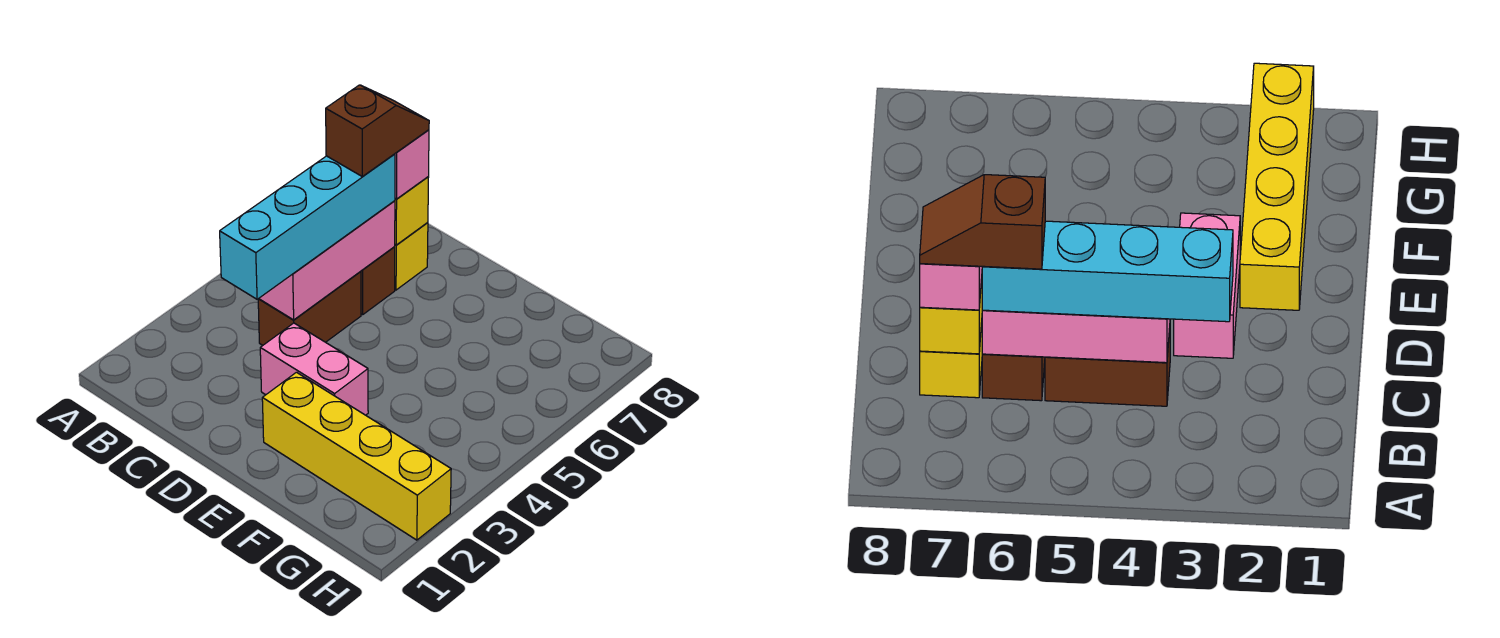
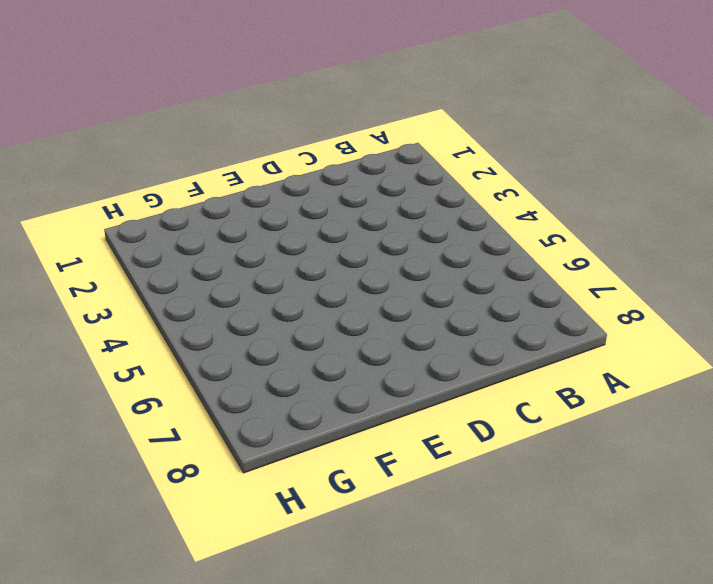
none -> brown 1x2 brick [258,271,361,345]
none -> brown 1x1 brick [361,247,395,315]

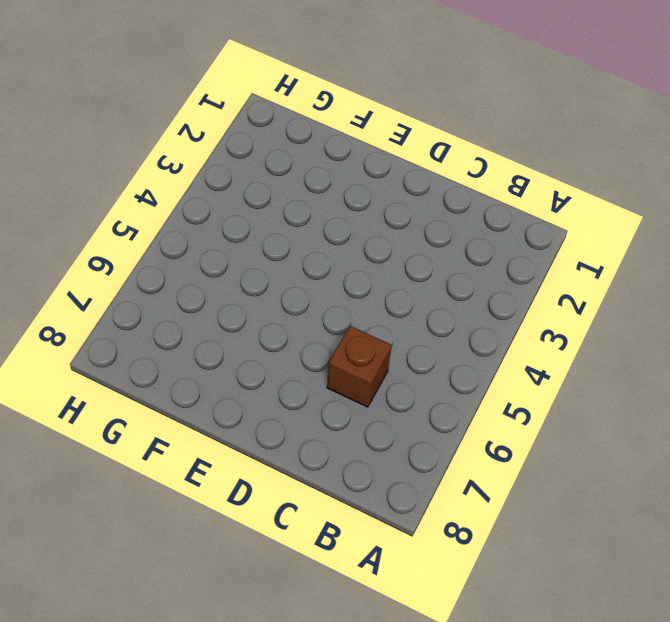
none -> brown 1x2 brick [258,271,361,345]
none -> yellow 1x1 brick [395,223,428,290]

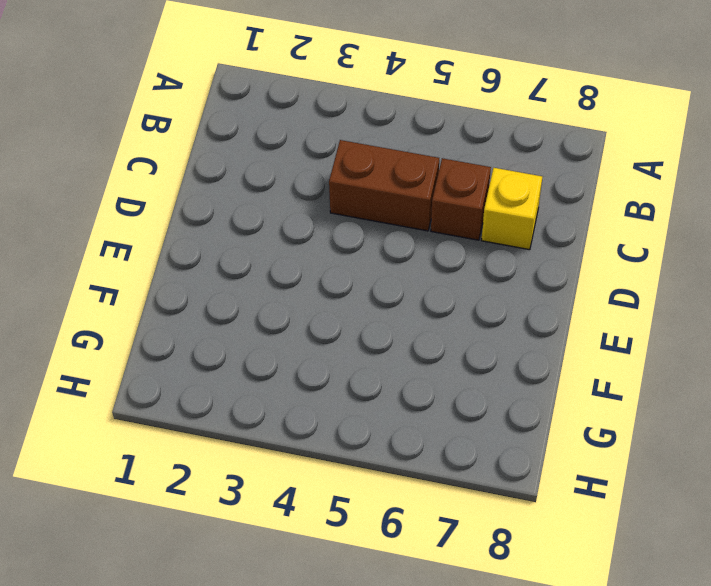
none -> pink 1x2 brick [260,323,368,415]
none -> yellow 1x4 brick [262,372,451,540]

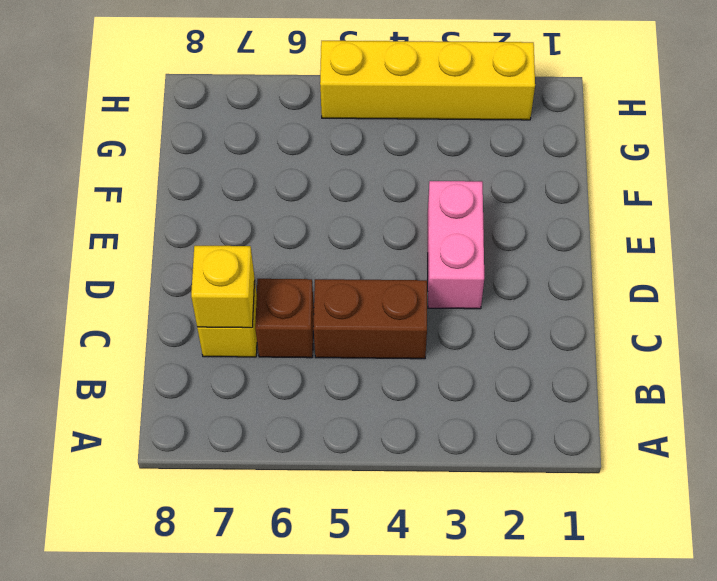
yellow 1x4 brick [320,41,535,120] -> yellow 1x4 brick turned to [262,372,451,540]
none -> pink 1x3 brick [259,201,395,320]
none -> cyan 1x4 brick [220,154,395,299]

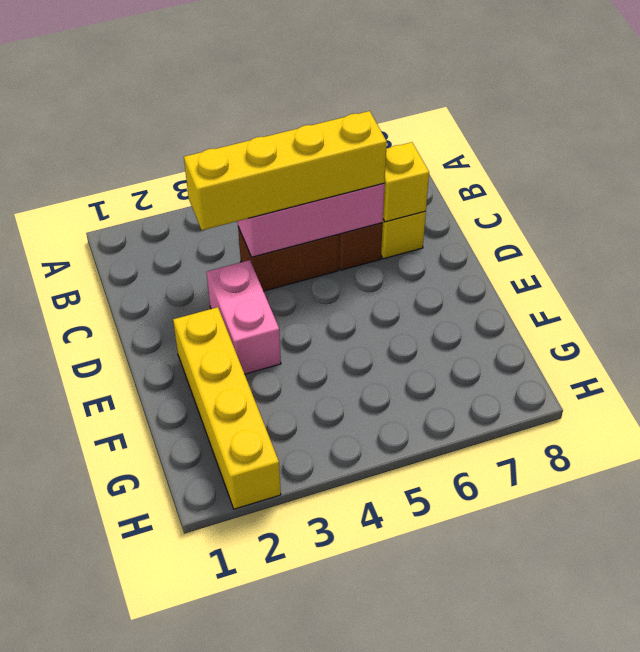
yellow 1x4 brick [184,111,387,230] -> cyan 1x4 brick [220,154,395,299]
none -> pink 1x1 brick [395,130,429,199]
none -> brown 1x2 slope [326,85,429,176]

